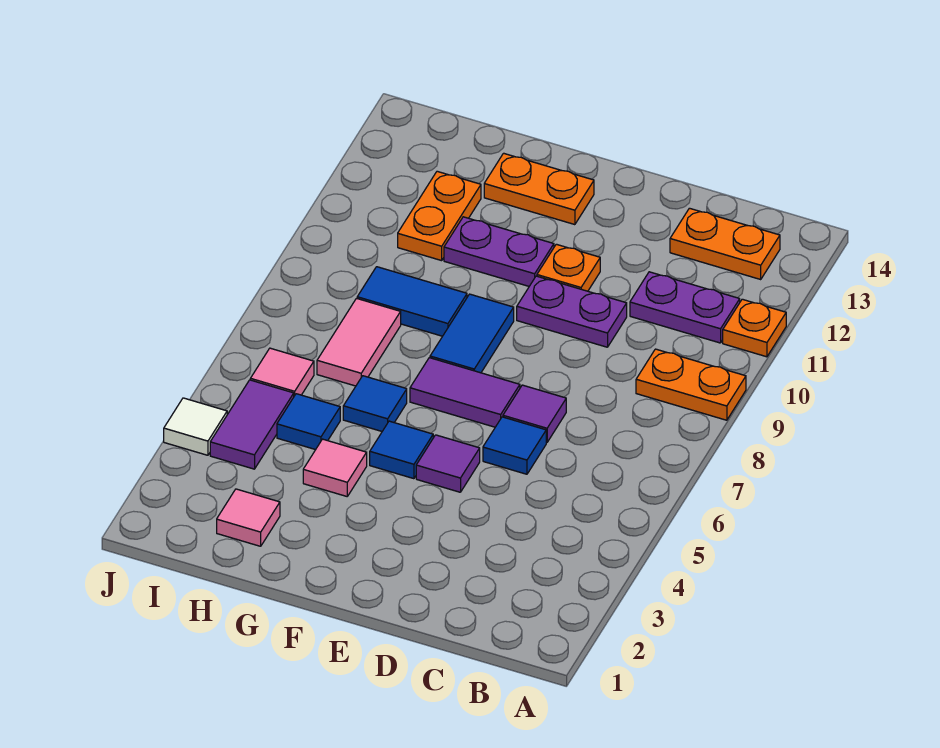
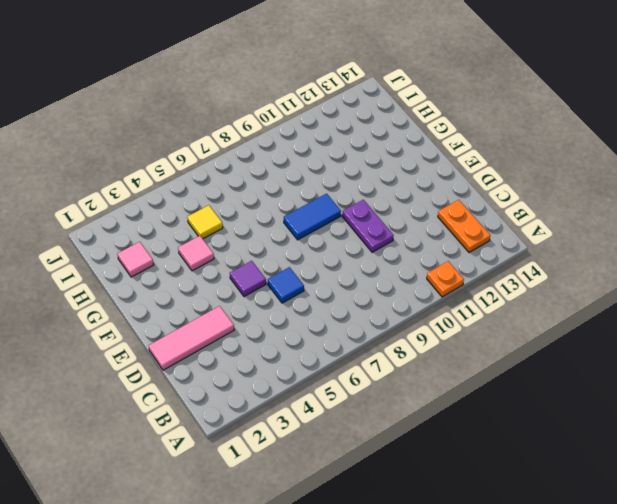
pink 1x3 tile [149,306,234,370] -> none
yellow 1x1 tile [187,205,223,239] -> blue 1x1 tile [277,394,340,450]
none -> orange 1x2 plate [636,349,746,420]
none -> purple 1x2 plate [630,272,740,343]
none -> purple 1x1 tile [503,385,566,443]

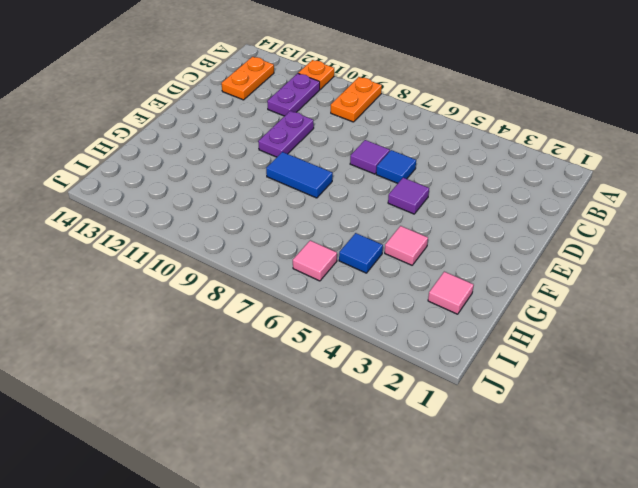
none -> purple 1x2 tile [410,358,520,427]
none -> orange 1x1 plate [537,244,600,291]
none -> blue 1x1 tile [370,421,433,479]

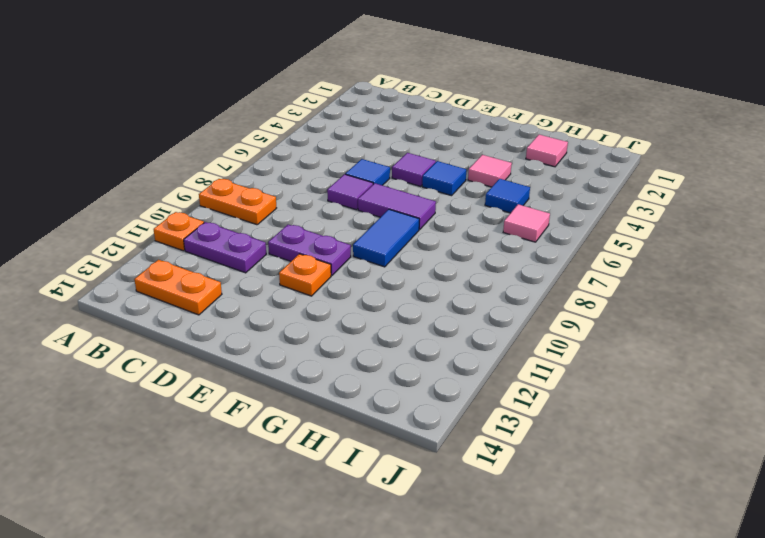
none -> purple 1x2 plate [444,217,554,286]
none -> orange 1x2 plate [484,153,594,225]
none -> blue 1x1 tile [343,376,407,431]

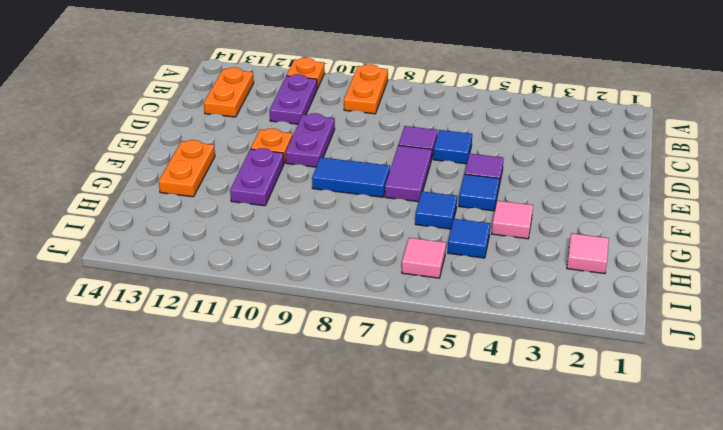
none -> blue 1x2 tile [357,267,467,336]
none -> pink 1x2 tile [317,298,401,386]
none -> orange 1x2 plate [398,171,481,261]

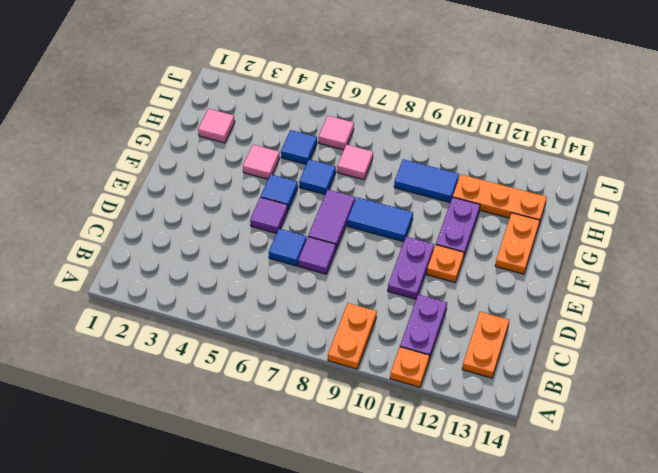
pink 1x1 tile [337,145,373,180] -> pink 1x2 tile [317,298,401,386]
blue 1x2 tile [394,159,459,202] -> blue 1x2 tile turned to [357,267,467,336]
orange 1x3 plate [453,174,547,223] -> orange 1x2 plate [398,171,481,261]
none -> purple 1x2 tile [210,380,294,469]
none -> white 1x1 tile [164,398,227,455]

